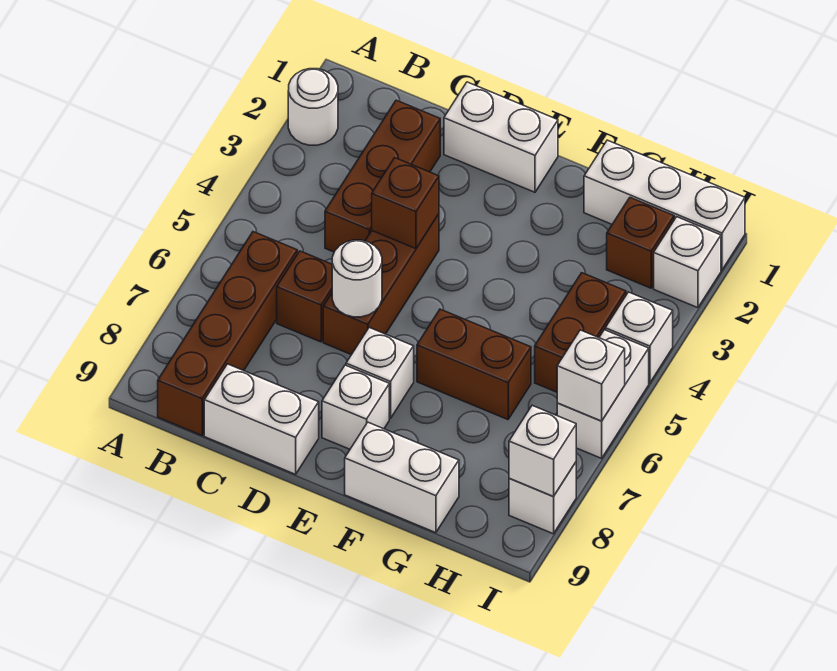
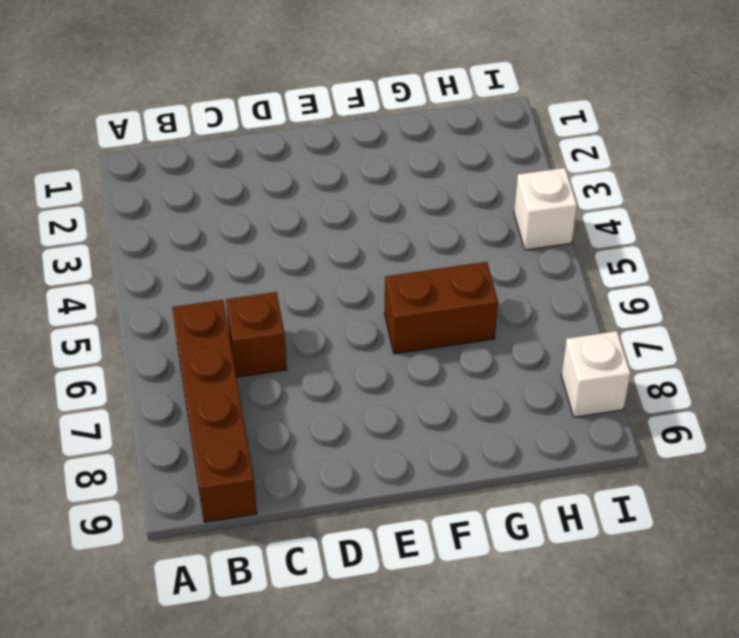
none -> white 1x1 round brick [288,69,338,145]
none -> brown 1x3 brick [325,100,440,252]
none -> white 1x2 brick [204,364,319,474]

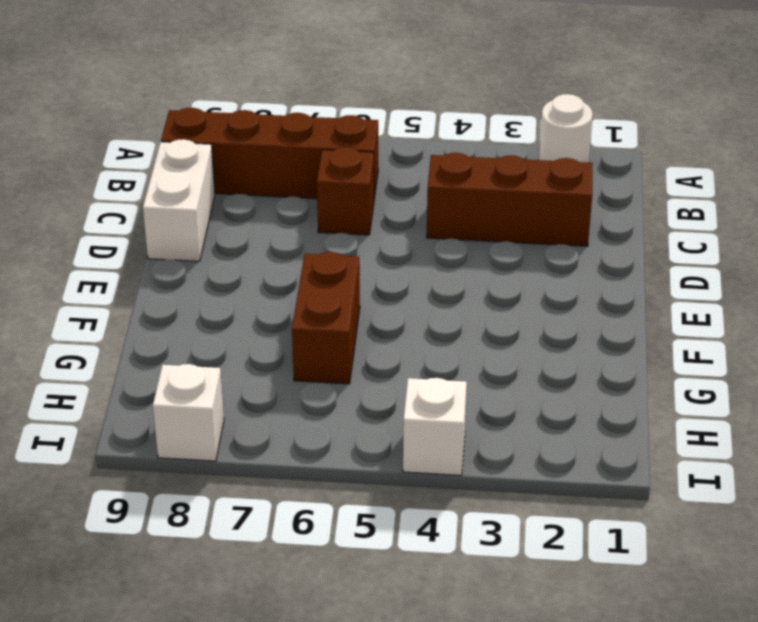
none -> white 1x2 brick [444,82,558,192]
none -> brown 1x3 brick [323,214,439,355]
none -> white 1x1 brick [346,328,414,418]

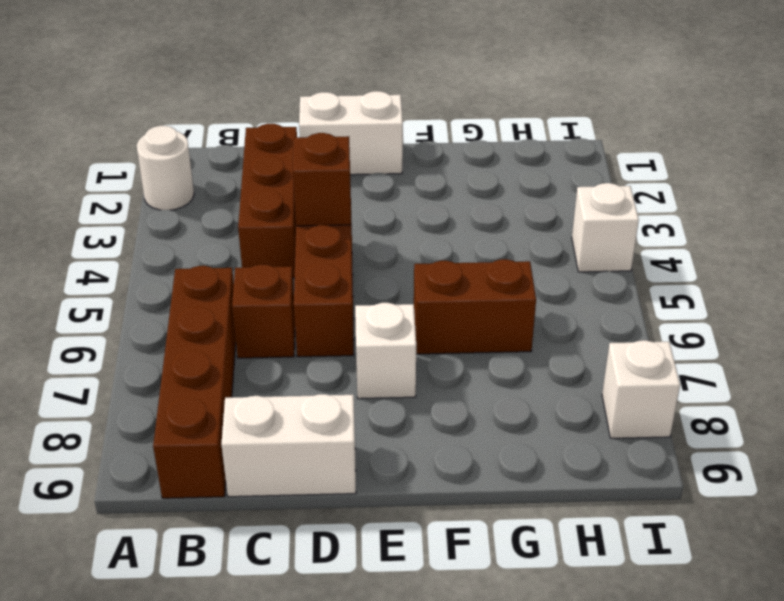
none -> white 1x1 brick [322,365,389,449]
none -> white 1x2 brick [345,422,459,533]
none -> white 1x3 brick [584,140,745,270]

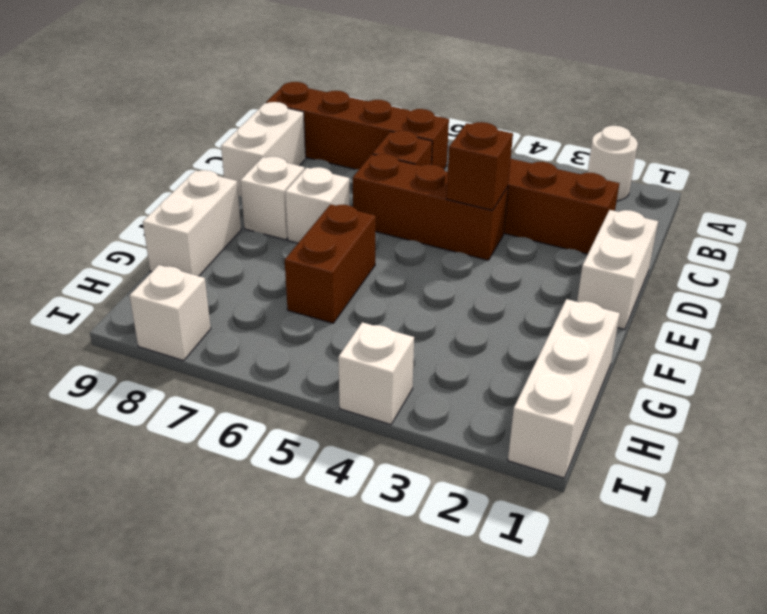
none -> brown 1x1 brick [607,197,674,288]
none -> brown 1x2 brick [535,273,626,392]
none -> white 1x1 brick [654,217,721,308]

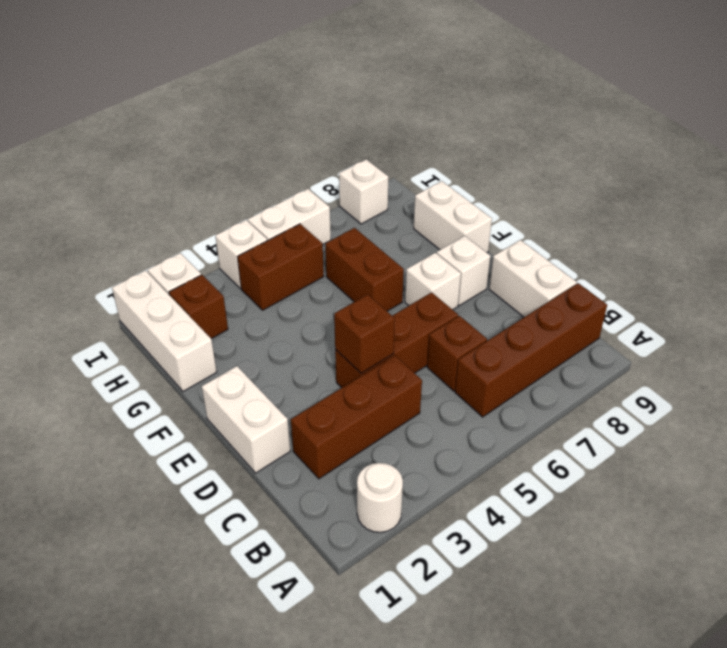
none -> white 1x1 round brick [332,240,382,317]
none -> white 1x1 brick [557,330,625,421]
none -> white 1x1 brick [509,405,576,496]

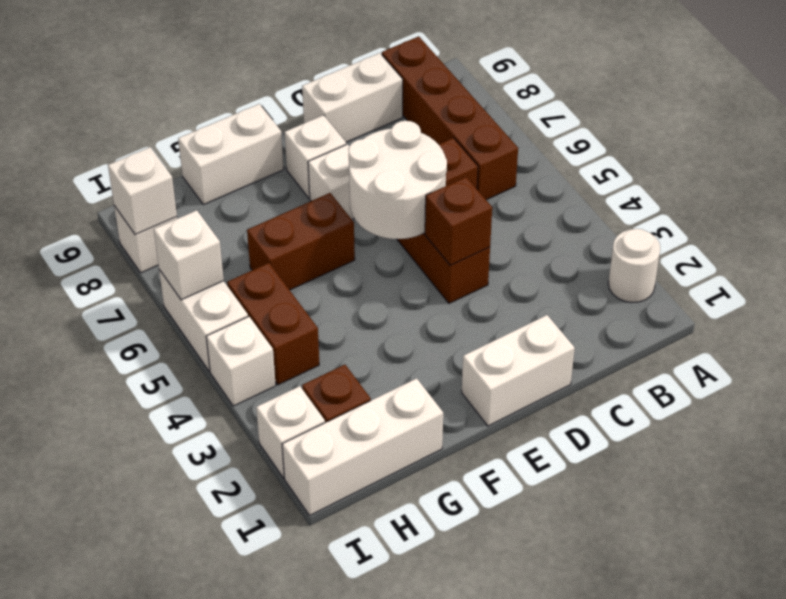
white 2x2 round brick [348,121,447,239] -> white 1x1 round brick [332,240,382,317]
none -> brown 1x3 brick [325,100,440,252]

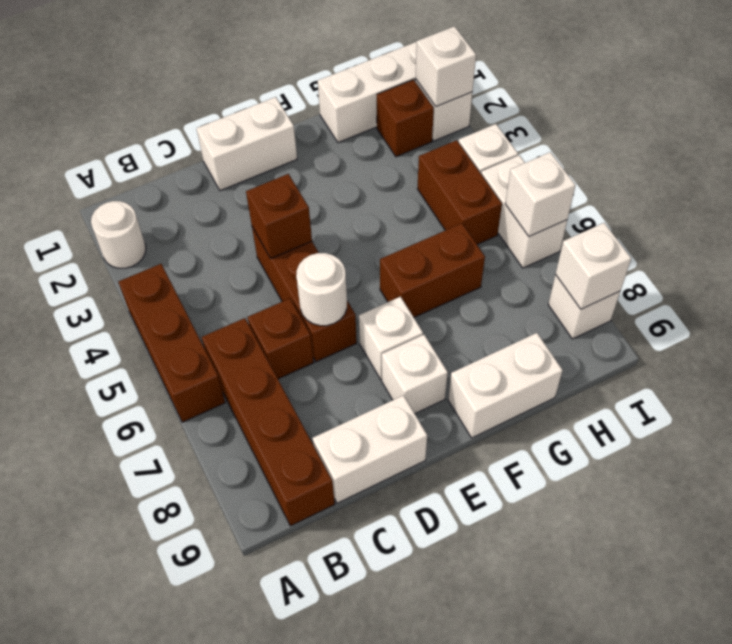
brown 1x3 brick [119,264,225,422] -> brown 1x3 brick moved to [325,100,440,252]
white 1x1 brick [416,26,476,107] -> none

